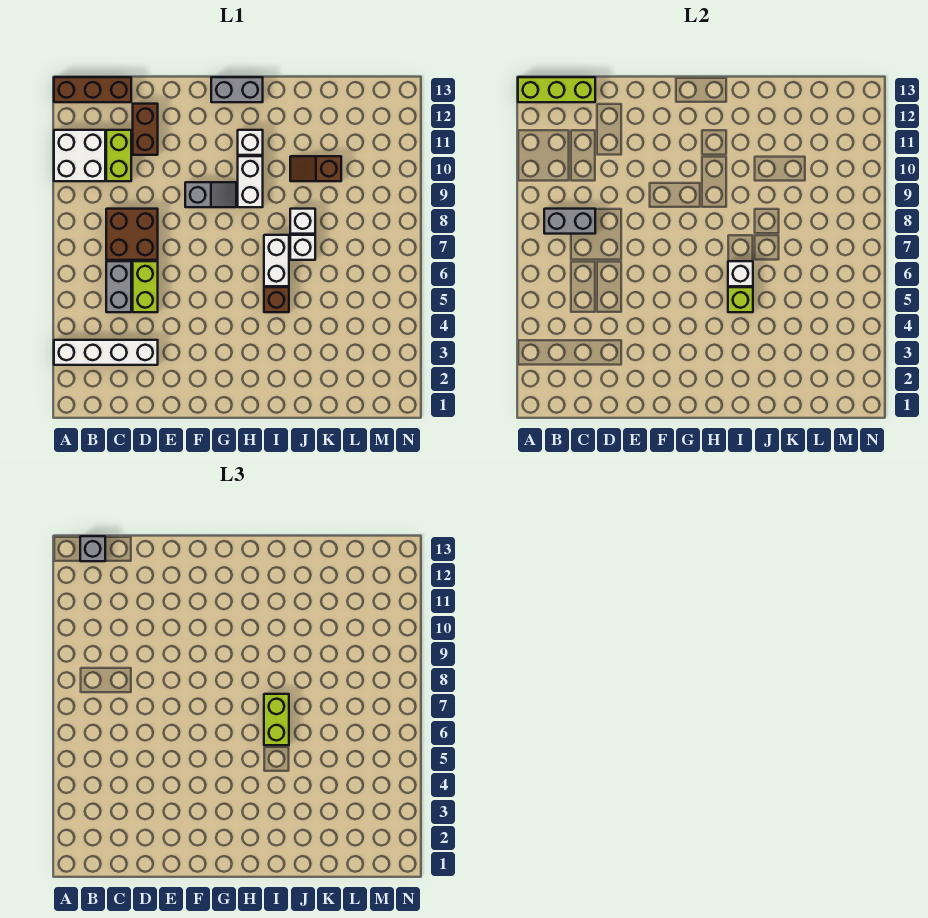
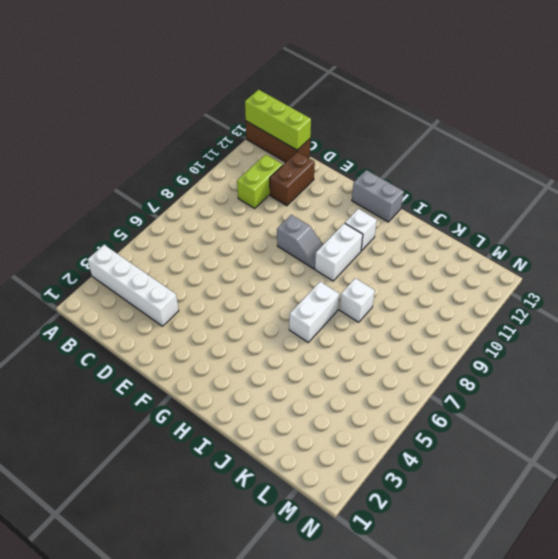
none -> white 2x2 brick [54,130,105,181]
none -> grey 1x2 brick [106,261,131,312]
none -> brown 2x2 brick [106,209,158,260]

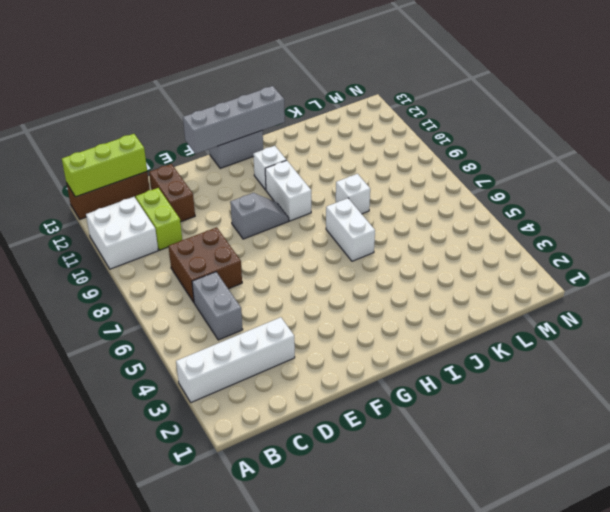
grey 1x4 brick [183,86,285,154] -> none
none -> lime 1x2 brick [133,261,158,312]
none -> brown 1x1 brick [264,287,289,312]
none -> white 1x1 brick [290,235,315,260]

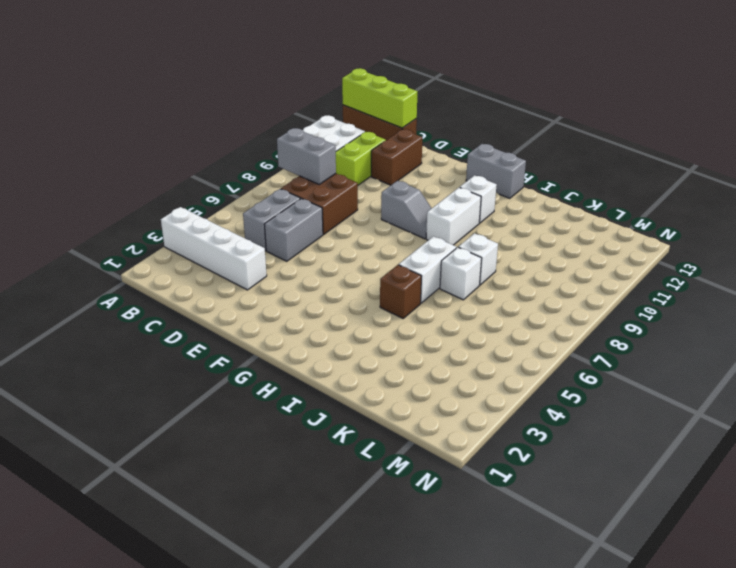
grey 1x2 brick [264,199,323,261] -> lime 1x2 brick [133,261,158,312]
none -> brown 1x2 slope [290,156,341,181]
none -> lime 1x1 brick [728,287,753,312]
none -> white 1x1 brick [728,261,753,286]

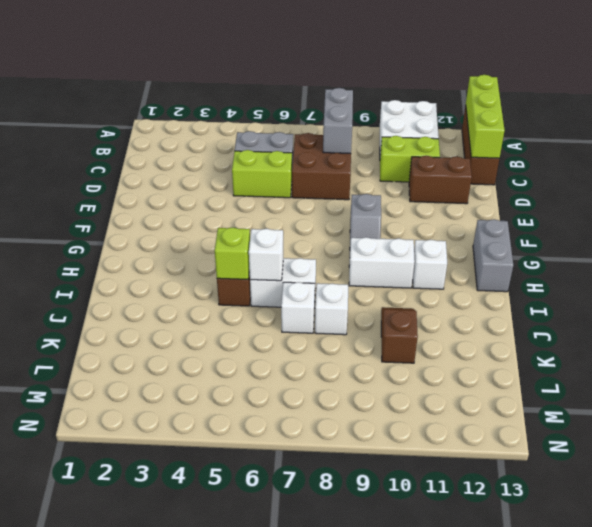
none -> white 1x4 brick [54,340,158,365]
none -> grey 1x1 brick [80,536,105,561]
none -> lime 1x2 brick [264,694,289,745]

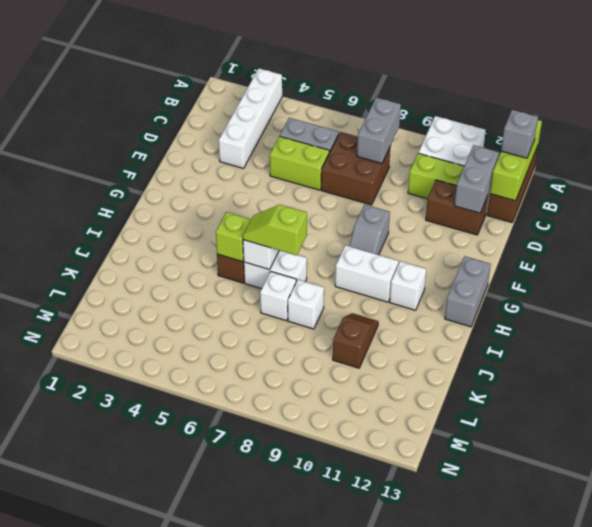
grey 1x2 brick [455,145,499,213] -> none
lime 1x2 slope [243,205,307,255] -> lime 1x2 brick [264,694,289,745]

